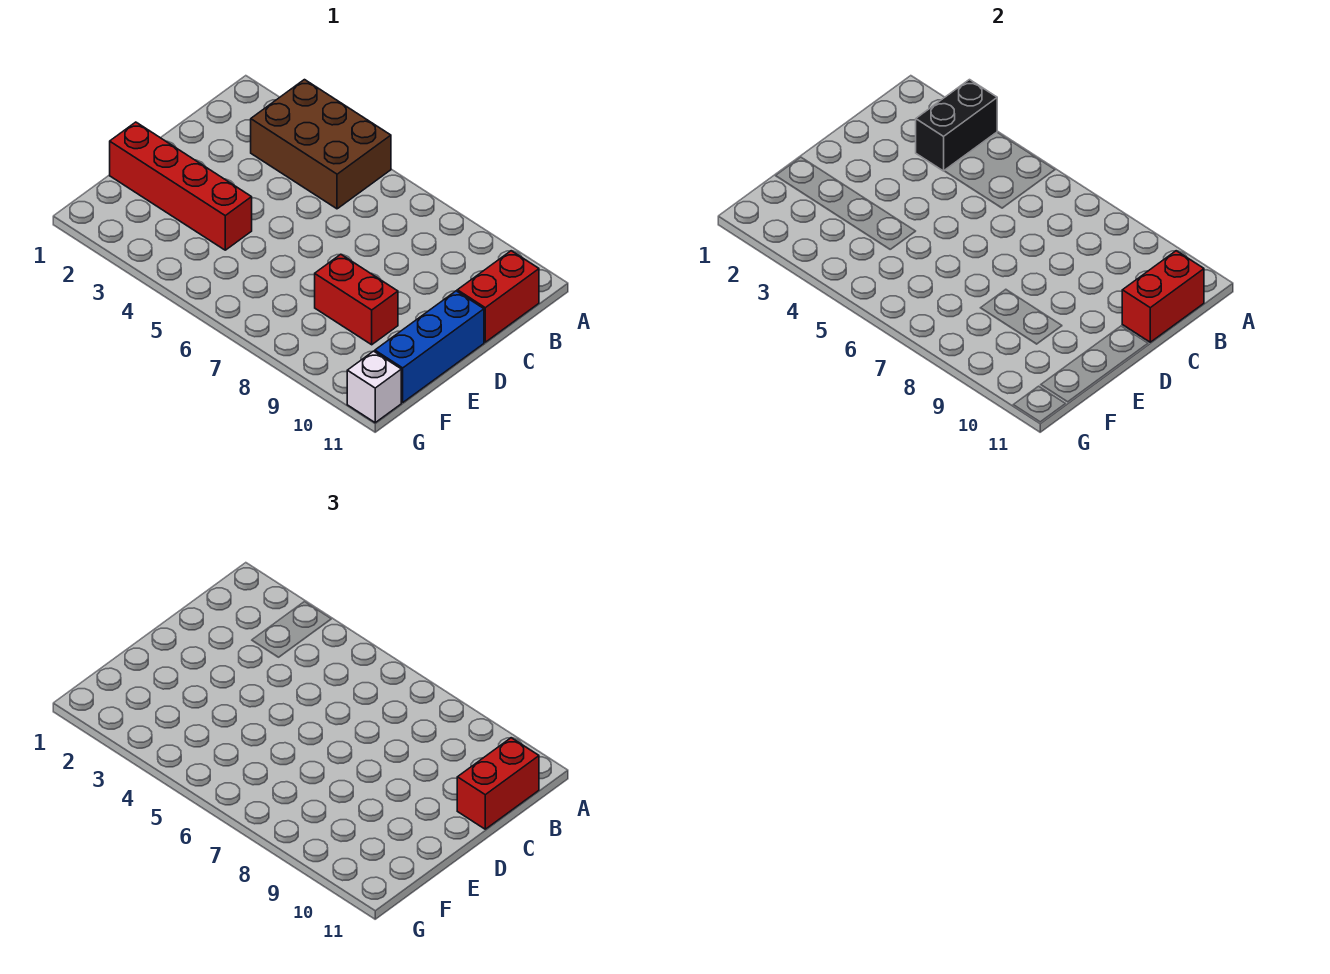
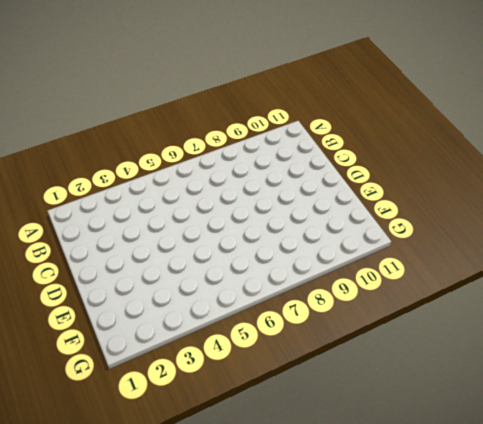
none -> brown 2x3 brick [251,80,391,209]
none -> red 1x2 brick [457,251,539,342]

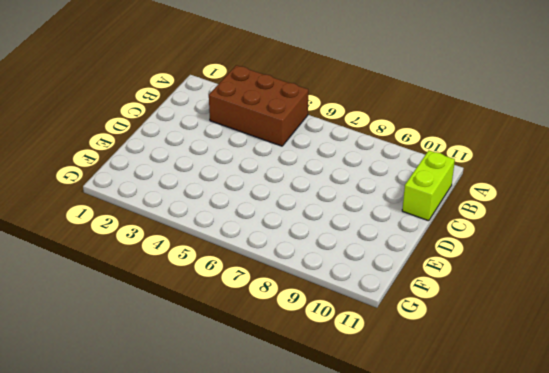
lime 1x2 brick [402,151,455,221] -> red 1x2 brick [457,251,539,342]
none -> blue 1x3 brick [375,291,484,402]
none -> red 1x4 brick [110,122,252,250]

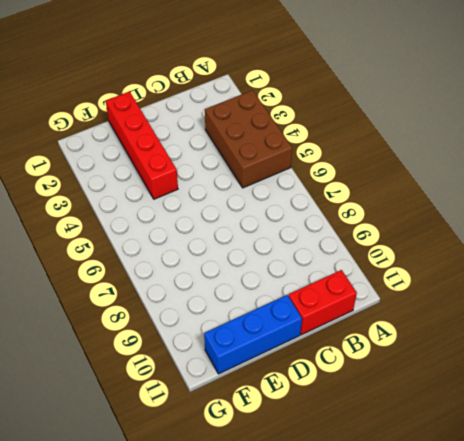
none -> red 1x2 brick [315,254,398,345]
none -> white 1x1 brick [347,351,401,423]

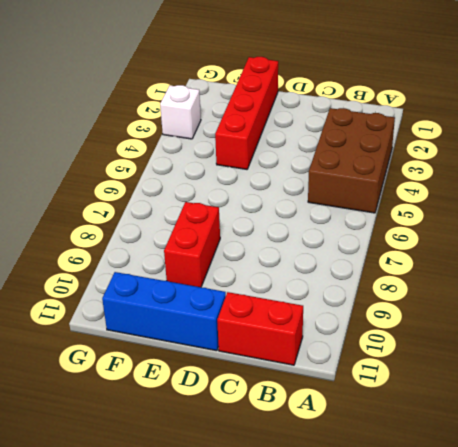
white 1x1 brick [160,85,201,139] -> white 1x1 brick moved to [347,351,401,423]
none -> black 1x2 brick [916,80,997,171]
none -> red 1x2 brick [1122,251,1204,342]

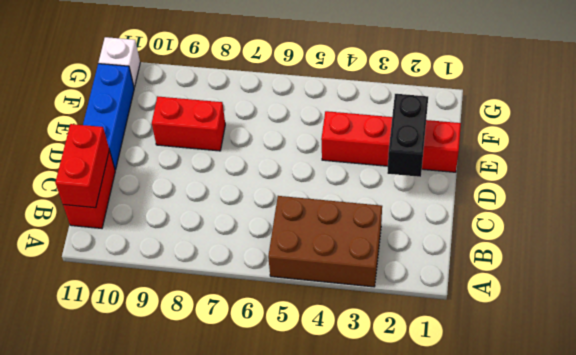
black 1x2 brick [387,94,428,177] -> black 1x2 brick moved to [916,80,997,171]
none -> red 1x2 brick [457,738,539,829]

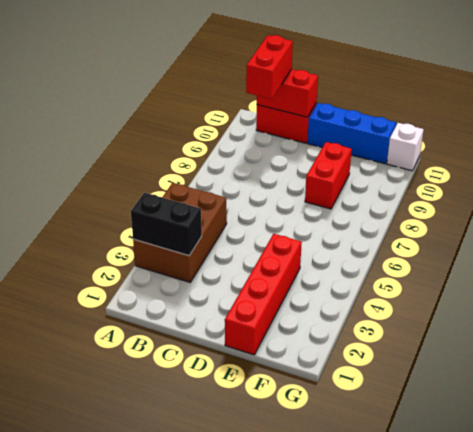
red 1x2 brick [246,35,293,99] -> red 1x2 brick turned to [457,738,539,829]

